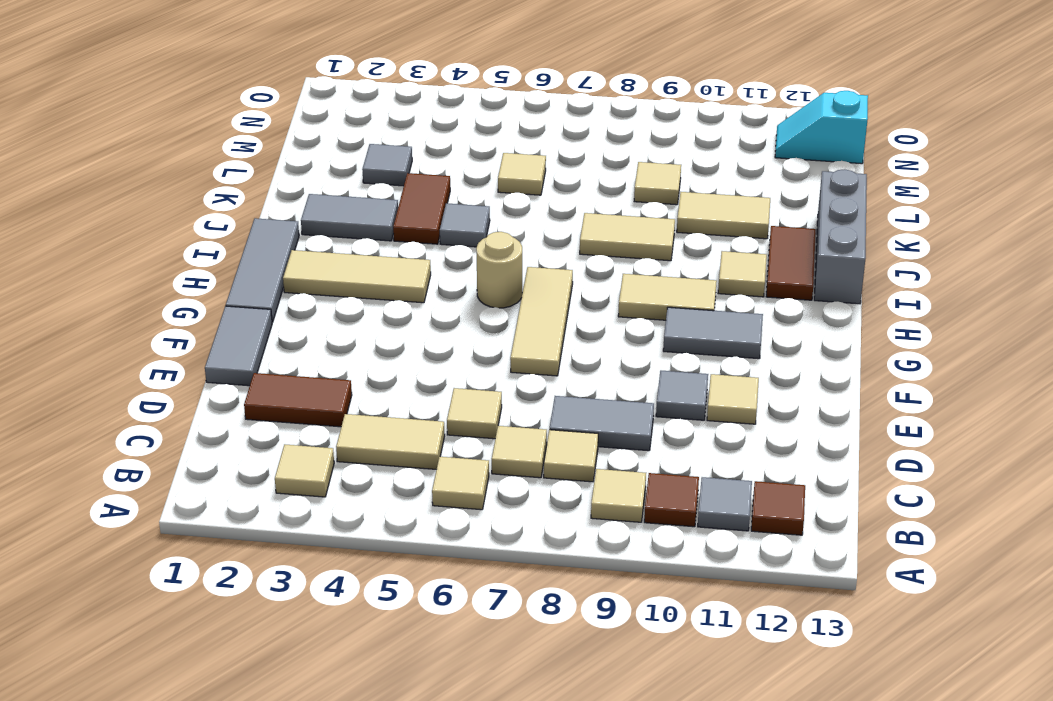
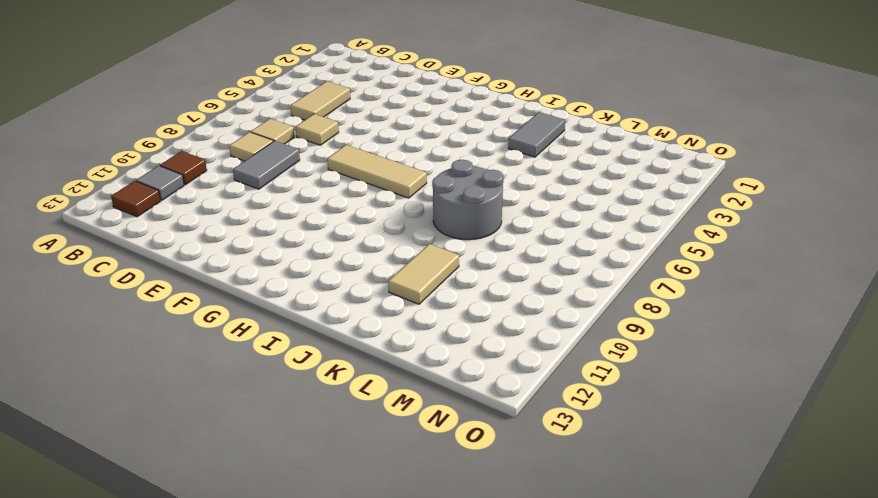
grey 2x2 round brick [432,160,503,240] -> tan 1x2 tile [580,213,675,261]
none -> tan 1x1 tile [275,444,334,497]
none -> tan 1x1 tile [432,457,489,510]
none -> tan 1x1 tile [591,469,646,522]
none -> brown 1x2 tile [244,373,352,427]

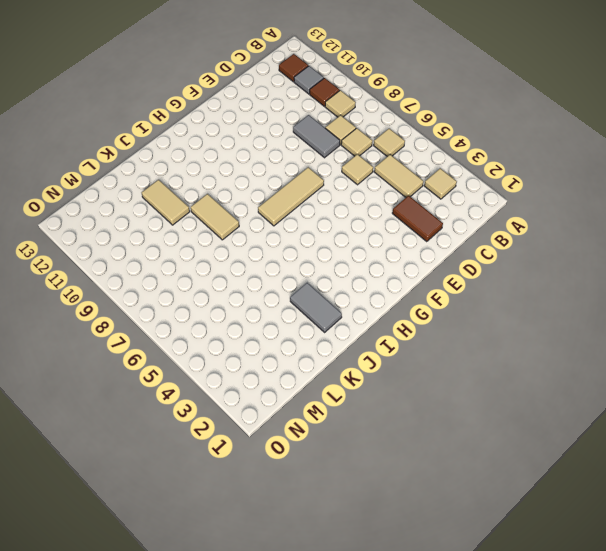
none -> grey 1x2 tile [205,306,272,386]
none -> grey 1x1 tile [656,371,708,420]
none -> tan 1x1 tile [707,374,759,424]
none -> grey 1x3 tile [226,218,299,322]

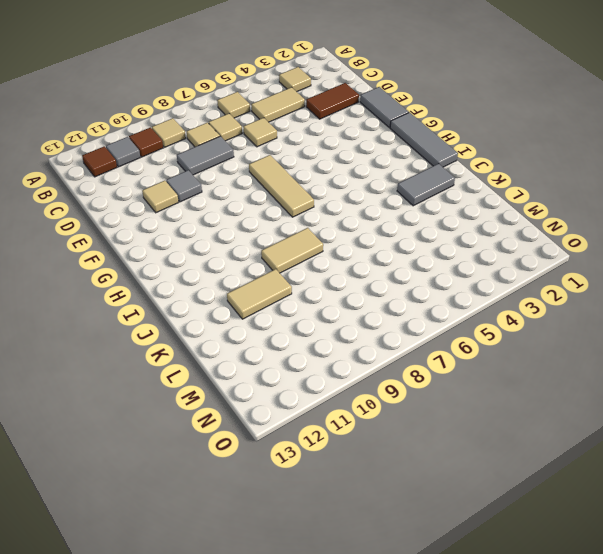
none -> grey 1x2 tile [663,307,763,359]
none -> tan 1x3 tile [283,250,431,303]
none -> tan 1x1 round brick [476,232,522,308]
none -> tan 1x2 tile [618,274,717,320]

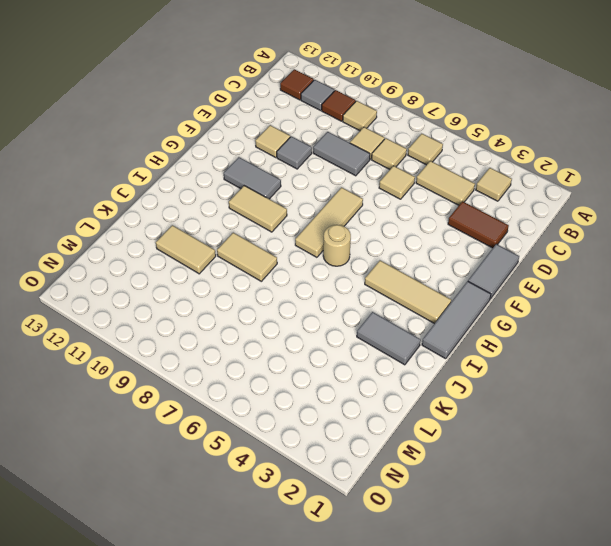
none -> tan 1x1 tile [718,251,767,297]
none -> brown 1x2 tile [766,226,816,300]
none -> grey 1x3 brick [814,169,867,304]
none -> brown 1x2 tile [393,173,450,244]

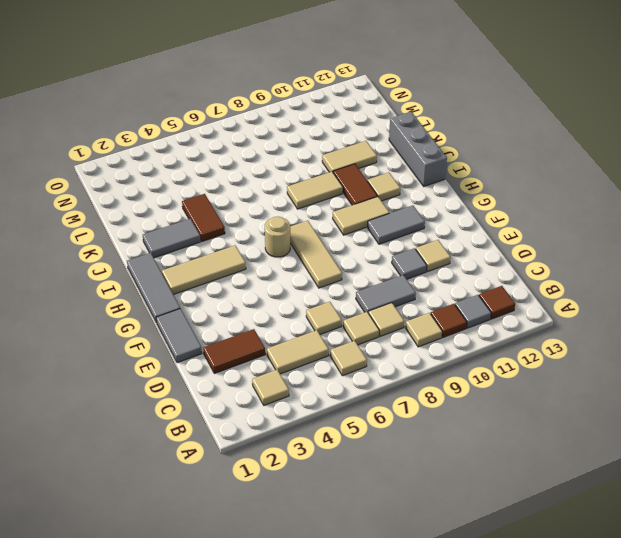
brown 1x2 tile [333,164,378,205] -> brown 1x2 tile moved to [766,226,816,300]
none -> grey 1x1 tile [440,203,490,247]
none -> grey 1x1 tile [362,144,412,186]
none -> tan 1x1 tile [498,153,546,195]
none -> tan 1x1 tile [634,162,681,205]

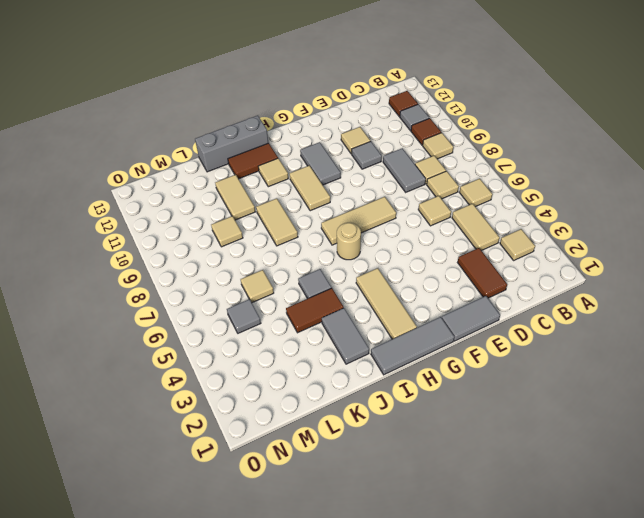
grey 1x1 tile [227,299,261,333] -> grey 1x1 tile moved to [362,144,412,186]
none -> cyan 1x2 slope [775,91,868,164]

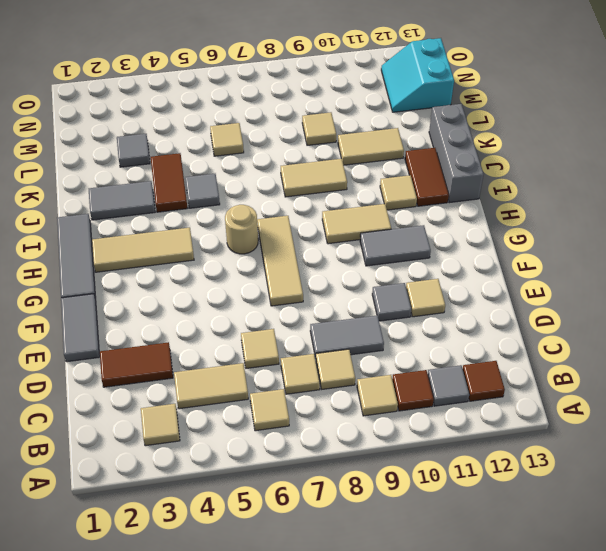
cyan 2x2 slope [381,38,454,112] -> cyan 1x2 slope [775,91,868,164]

